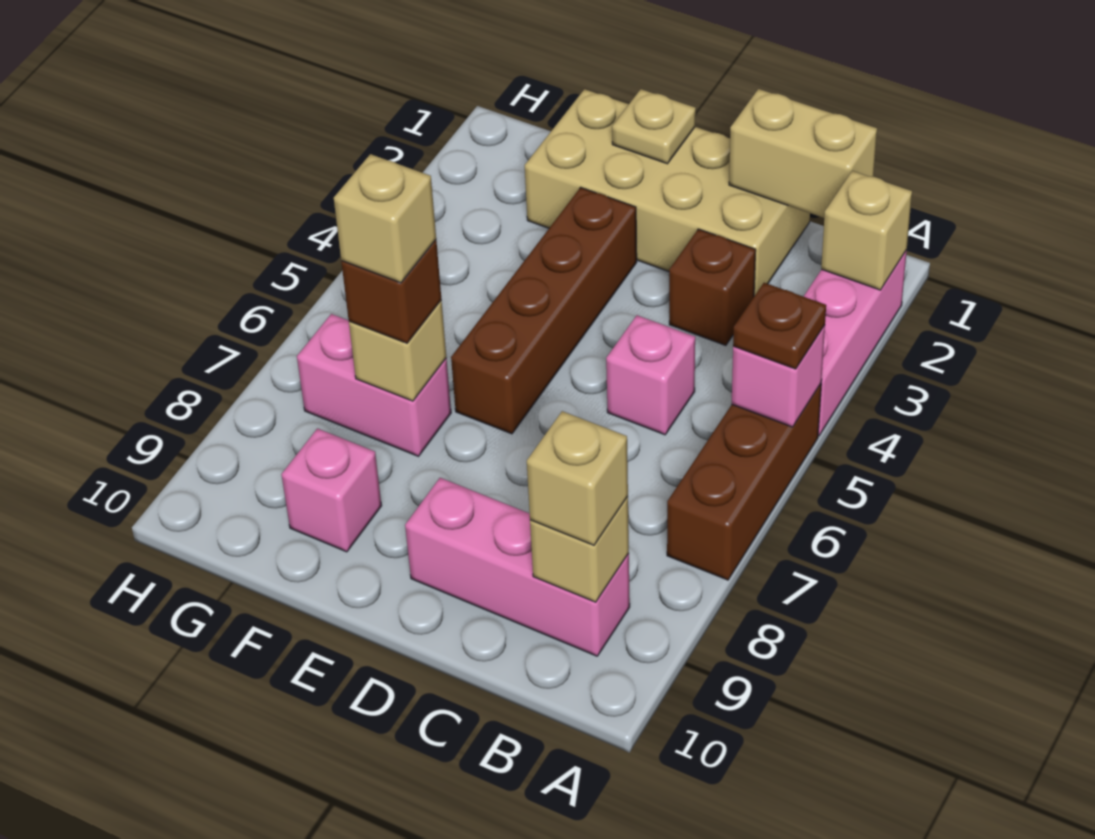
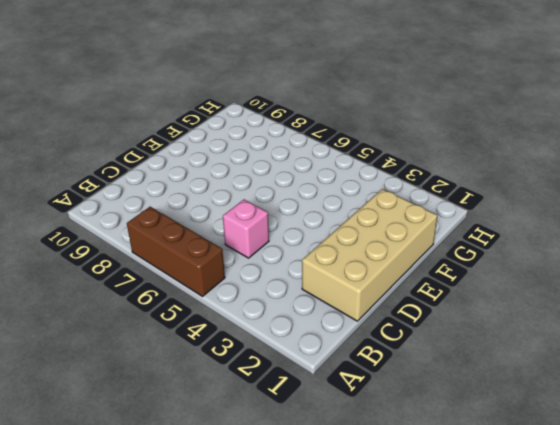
none -> pink 1x3 brick [803,250,907,436]
none -> pink 1x3 brick [405,478,630,656]
none -> brown 1x1 brick [669,229,756,345]

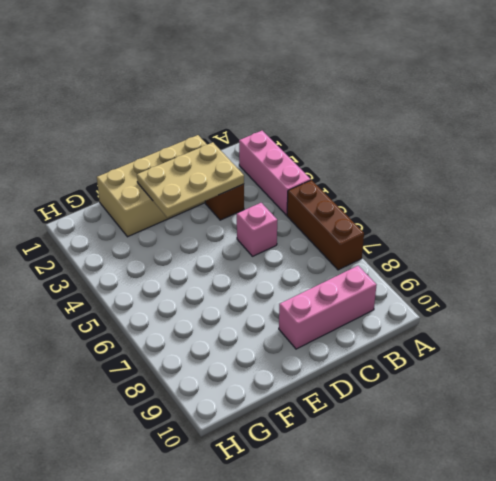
tan 2x3 plate [137,142,244,217] -> none
none -> brown 1x4 brick [451,187,637,434]
none -> pink 1x2 brick [297,314,451,456]
none -> pink 1x1 brick [281,429,382,552]

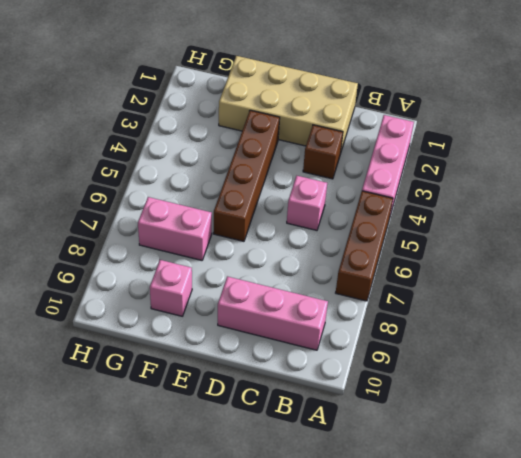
none -> tan 1x1 brick [821,171,912,290]
none -> pink 1x1 brick [732,325,825,427]
none -> tan 1x2 brick [729,89,877,218]

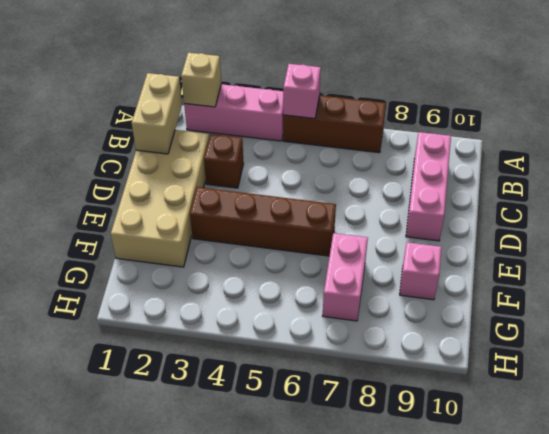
none -> pink 1x1 brick [606,315,695,435]
none -> tan 1x1 brick [530,496,629,602]
none -> tan 1x1 plate [612,89,696,164]

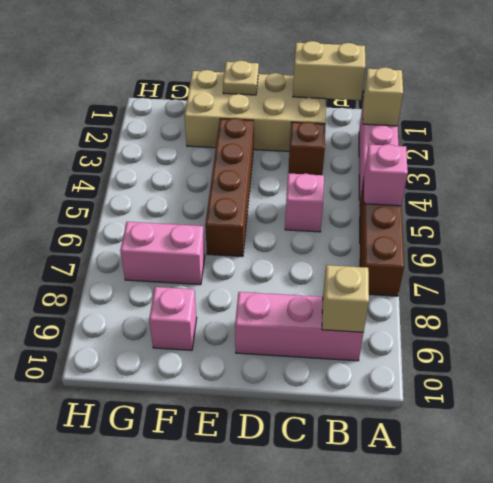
none -> tan 1x1 brick [349,300,446,401]
none -> brown 1x1 plate [733,283,826,369]
none -> tan 1x1 brick [527,411,628,545]

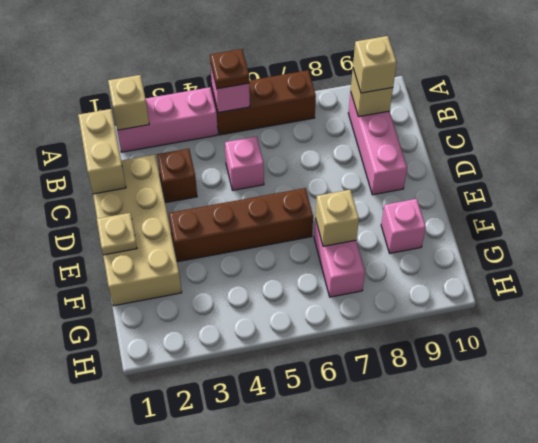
none -> brown 1x1 brick [341,240,441,343]
none -> tan 1x1 brick [334,154,436,283]

